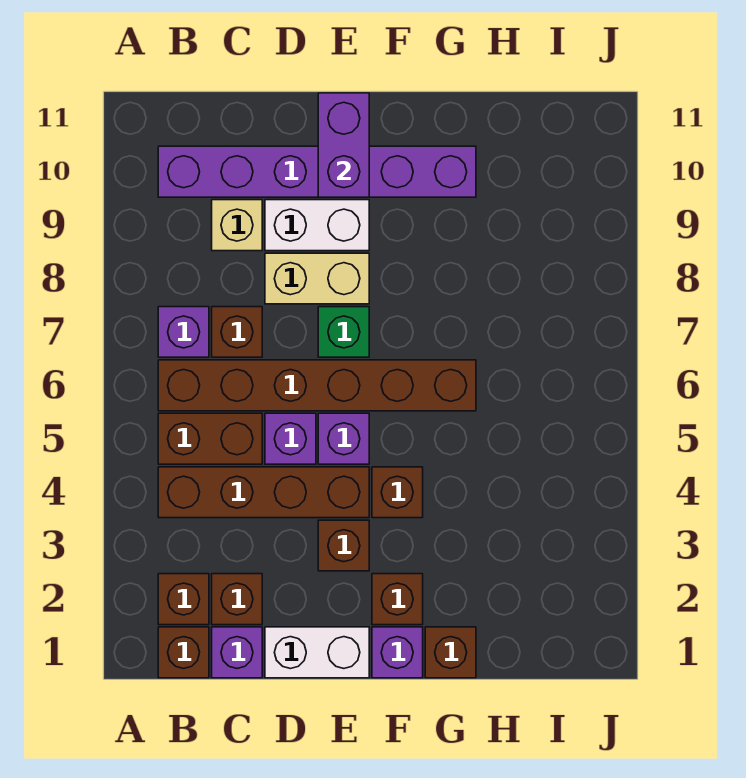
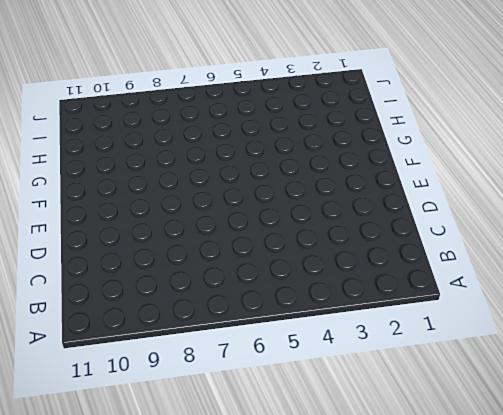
none -> brown 1x1 brick [158,627,209,678]
none -> brown 1x1 brick [158,574,209,625]
none -> brown 1x4 brick [158,467,369,518]

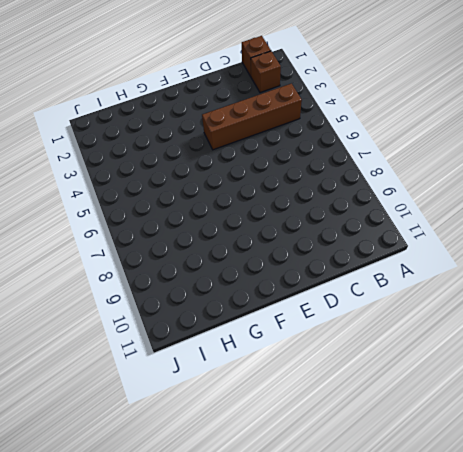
none -> brown 1x2 brick [158,413,262,464]
none -> brown 1x6 brick [158,360,476,411]
none -> purple 1x1 brick [158,307,209,357]

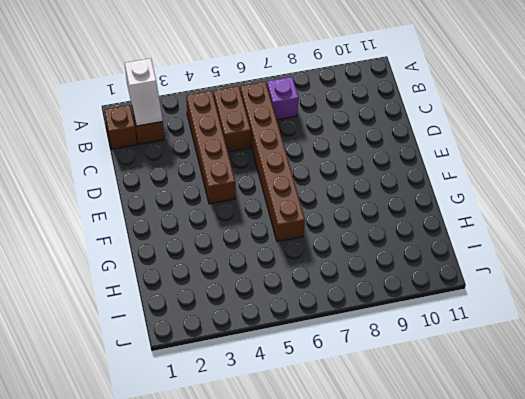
white 1x2 slope [125,58,163,126] -> none
none -> purple 1x6 brick [158,146,476,197]
none -> purple 1x1 brick [212,627,262,678]
none -> brown 1x1 brick [212,574,262,625]

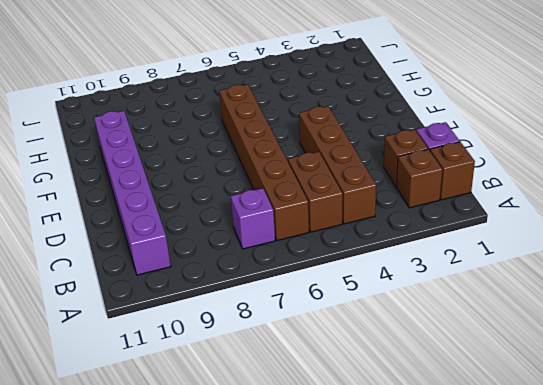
none -> brown 1x1 brick [212,307,262,357]
none -> tan 1x1 brick [212,200,262,251]
none -> white 1x2 brick [265,627,369,678]

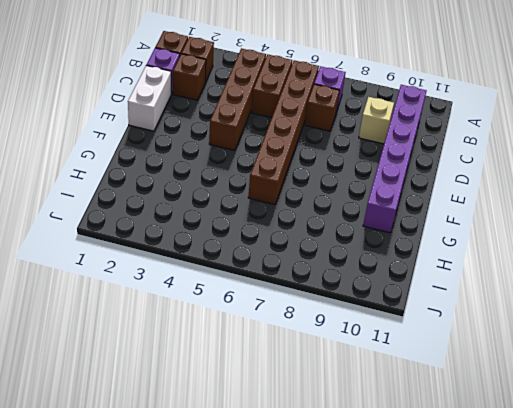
none -> purple 1x1 brick [265,413,316,464]
none -> tan 1x2 brick [265,253,369,304]
none -> white 1x2 brick [265,200,369,251]

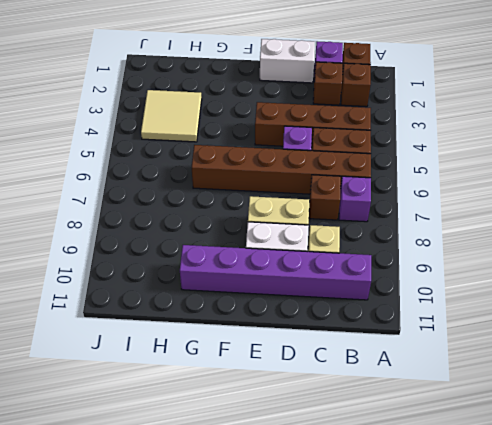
tan 2x2 tile [141,90,202,142] -> none
none -> brown 1x1 brick [318,520,369,571]
none -> purple 1x1 brick [318,413,369,464]
none -> green 1x1 brick [318,307,369,357]

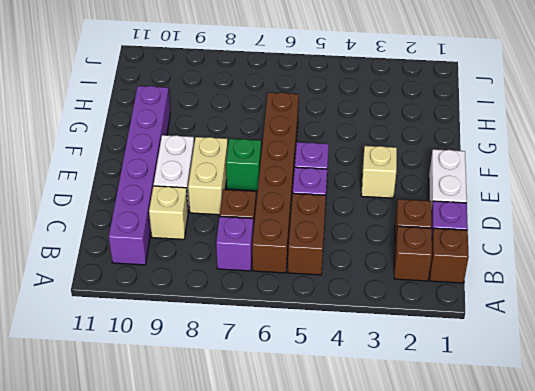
tan 1x1 brick [361,146,397,198] -> brown 1x1 brick [318,520,369,571]
none -> brown 1x4 brick [158,467,369,518]
none -> purple 1x1 brick [372,627,423,678]
none -> brown 1x1 brick [372,574,423,625]

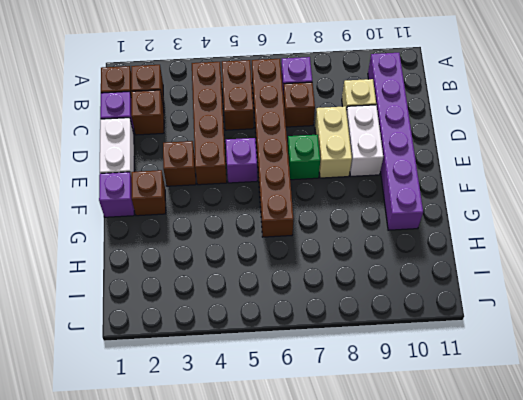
none -> purple 1x1 brick [265,413,316,464]
none -> brown 1x1 brick [372,467,423,518]
none -> brown 1x1 brick [425,627,476,678]

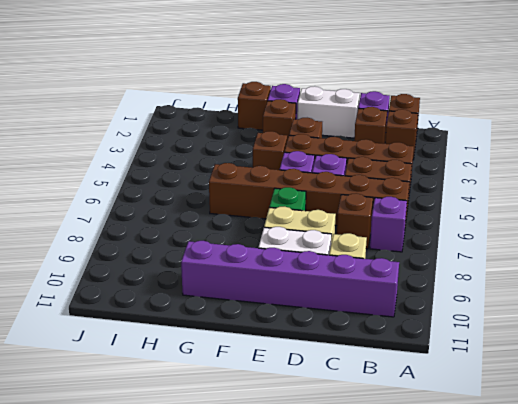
none -> purple 1x2 brick [318,93,369,197]

